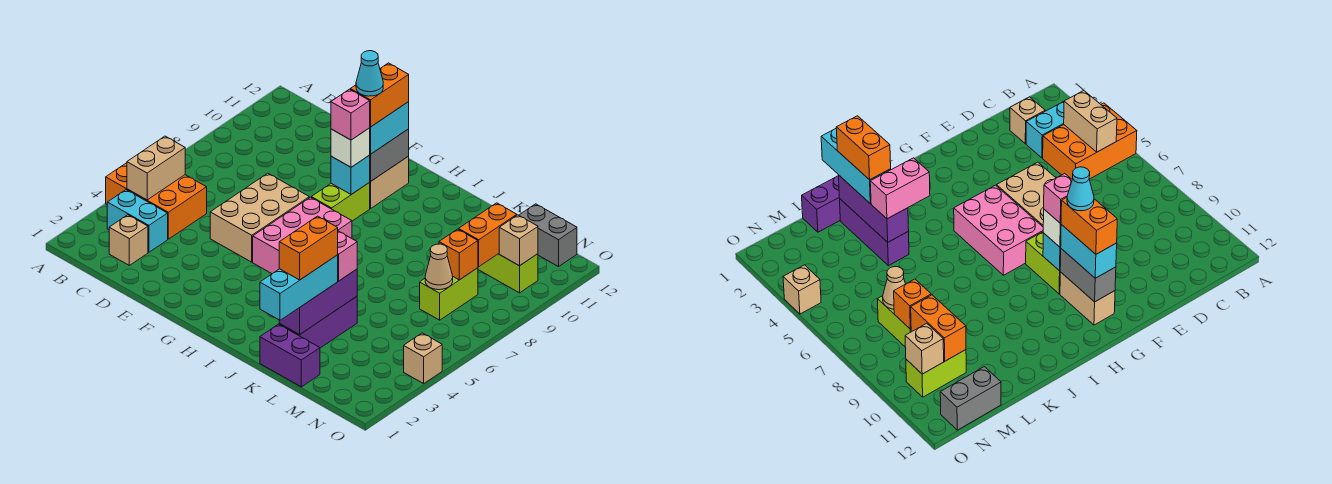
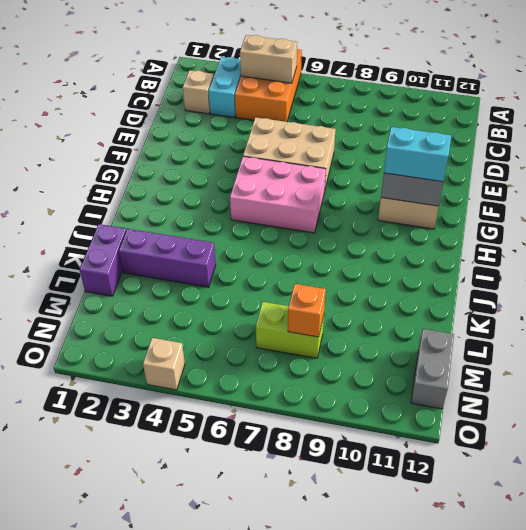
none -> lime 1x2 brick [311,183,370,221]
none -> lime 1x2 brick [478,254,538,293]
none -> cyan 1x1 brick [331,155,370,195]

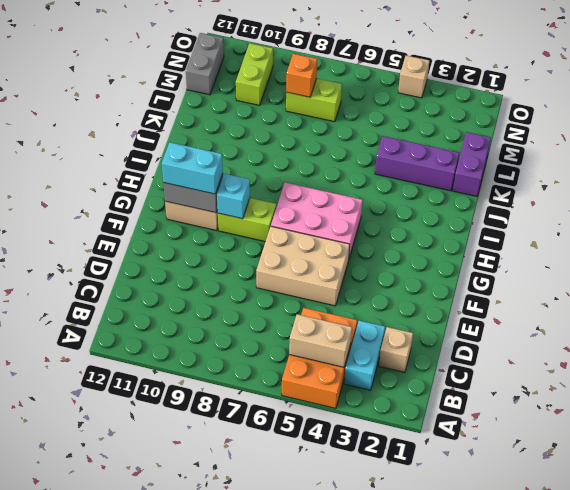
none -> purple 1x3 brick [279,269,357,335]
none -> tan 1x1 cone [425,244,453,290]
none -> orange 1x2 brick [459,203,517,267]

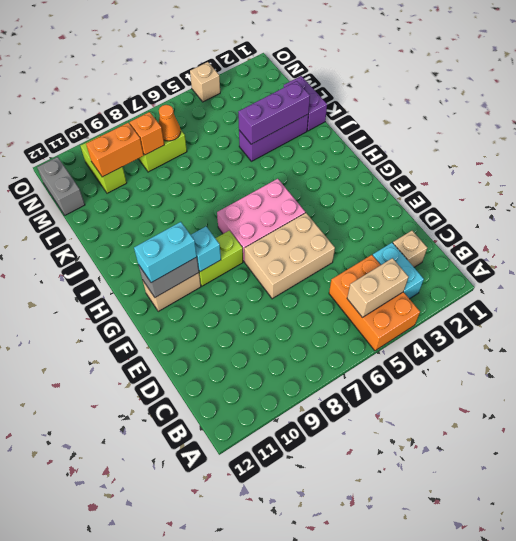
orange 1x1 cone [159,105,181,141] -> tan 1x1 cone [425,244,453,290]
none -> tan 1x1 brick [499,215,538,266]
none -> white 1x1 brick [331,128,370,167]
none -> pink 1x2 brick [338,231,357,281]

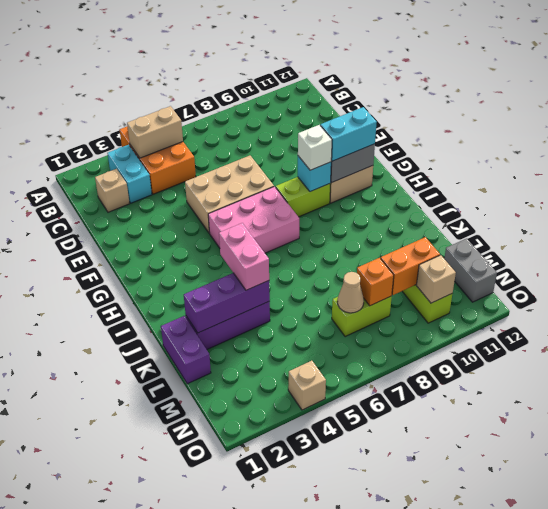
none -> cyan 1x3 brick [260,255,338,320]
none -> pink 1x1 brick [331,89,370,140]
none -> orange 1x2 brick [350,63,409,127]

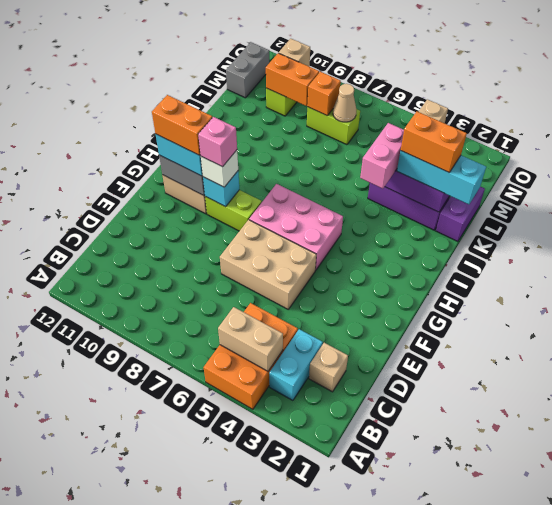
none -> cyan 1x1 cone [356,51,383,96]

